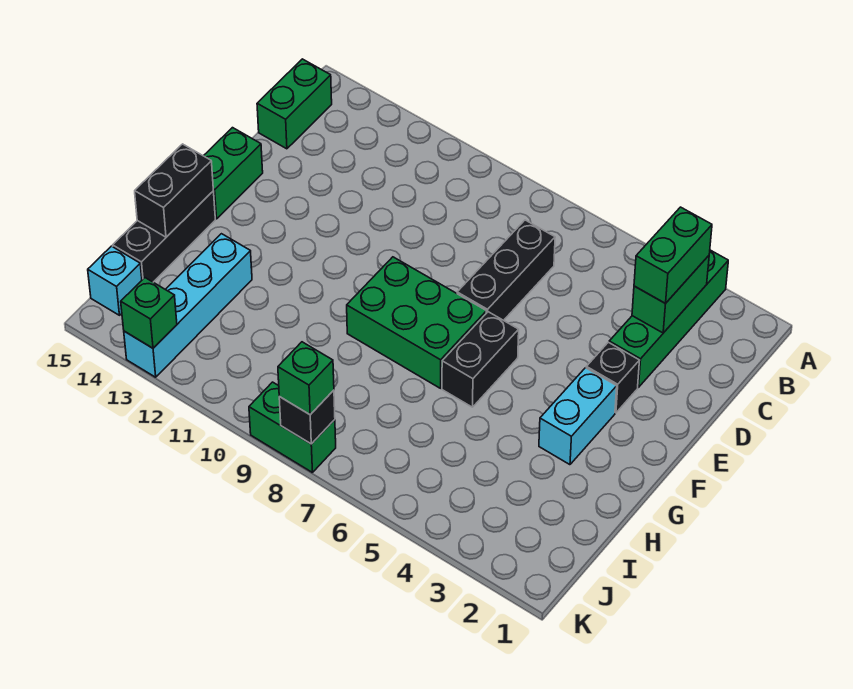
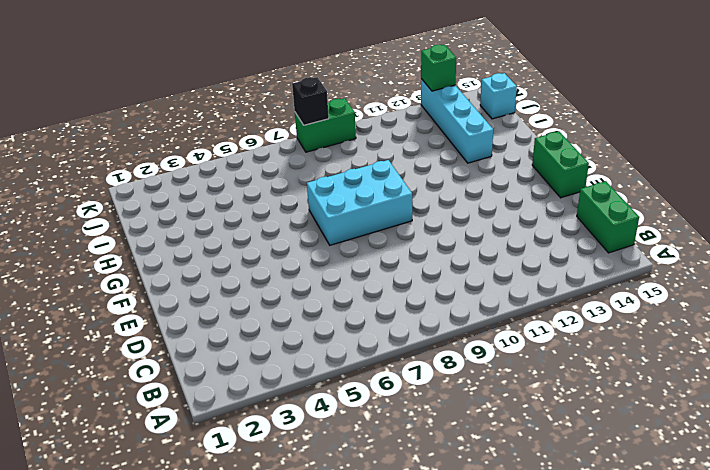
cyan 2x3 brick [307,160,412,245] -> green 2x3 brick [347,257,486,388]
none -> green 1x4 brick [609,250,728,387]
none -> black 1x3 brick [457,220,555,320]
none -> black 1x1 brick [586,342,640,413]

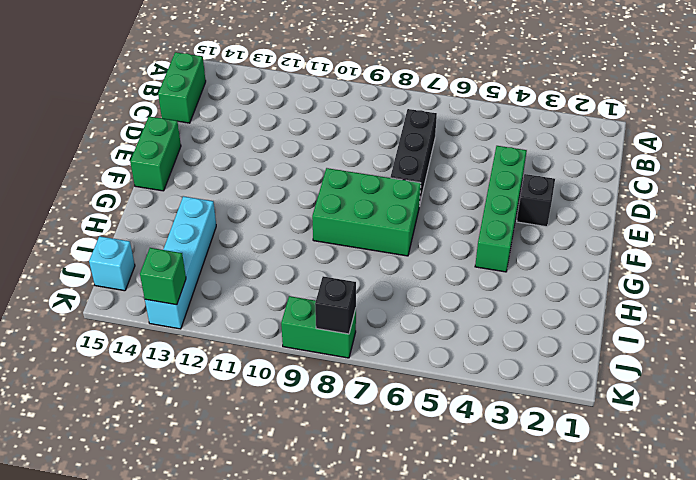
green 1x4 brick [475,146,527,272] -> green 1x4 brick moved to [609,250,728,387]
none -> cyan 1x2 brick [539,368,617,465]
none -> black 1x2 brick [442,312,519,407]
none -> black 1x3 brick [113,191,215,282]

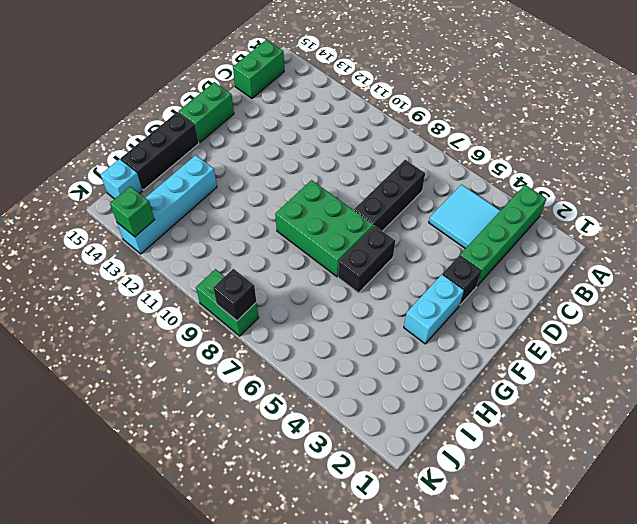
cyan 2x2 tile [429,185,500,249] -> none
none -> green 1x2 brick [632,256,709,333]
none -> black 1x2 brick [135,144,213,237]
none -> green 1x2 brick [634,207,712,303]

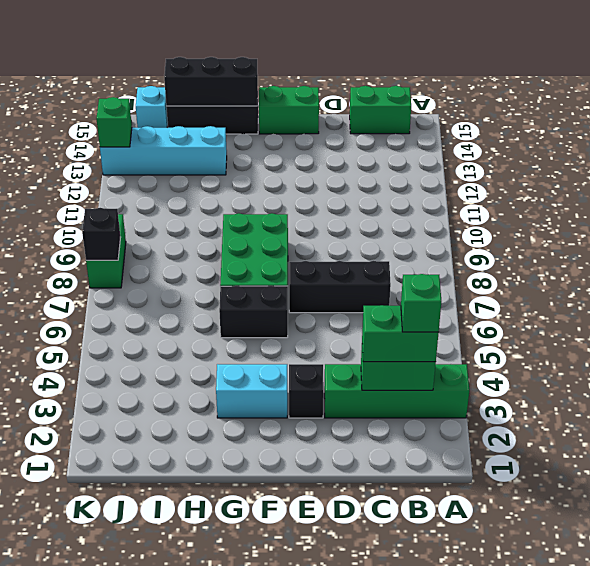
green 1x1 brick [401,274,441,332] -> green 1x1 brick moved to [278,342,334,415]
black 1x3 brick [164,57,258,106] -> black 1x2 brick [135,144,213,237]

